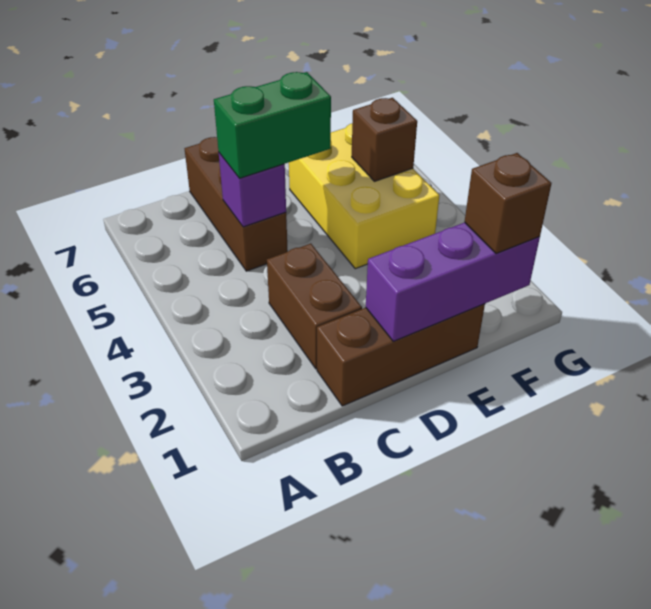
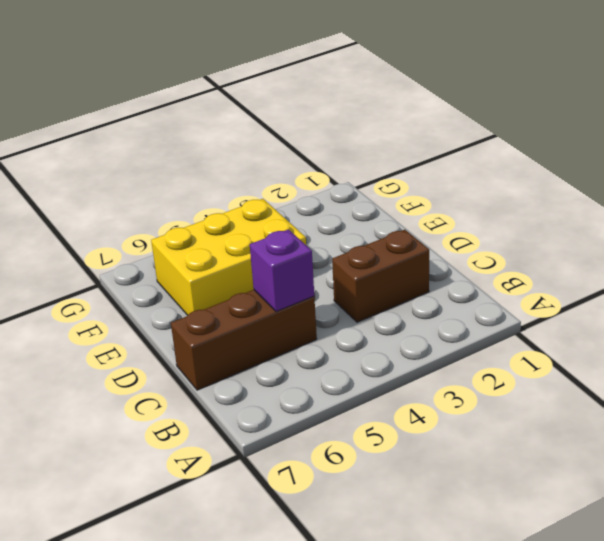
none -> brown 1x3 brick [317,304,485,406]
none -> purple 1x3 brick [366,223,540,341]

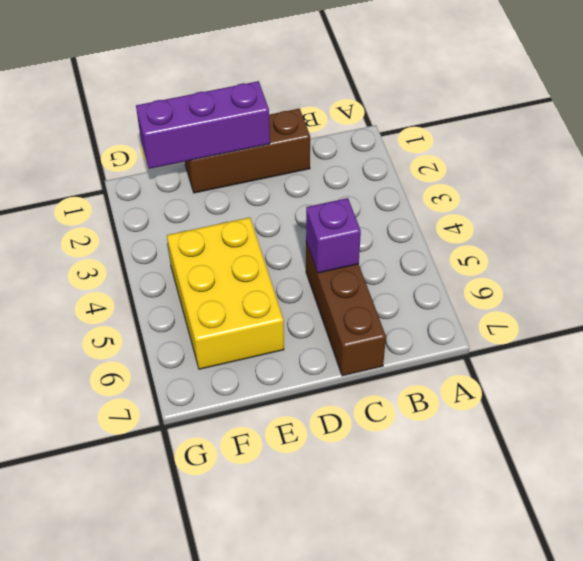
none -> brown 1x2 brick [267,244,362,369]
none -> brown 1x1 brick [352,98,417,181]

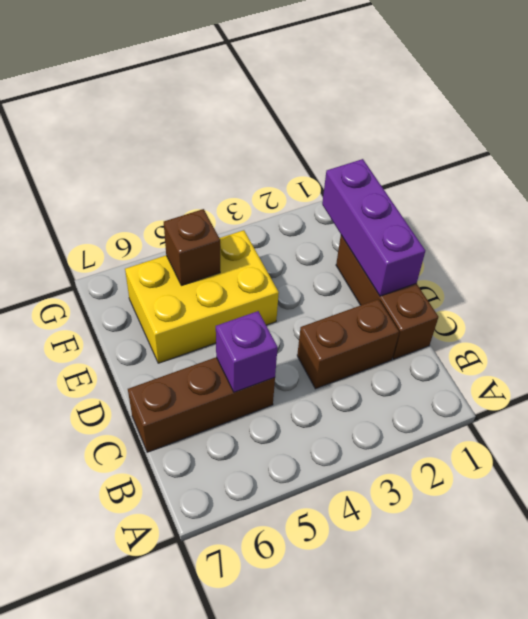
none -> green 1x2 brick [214,72,331,178]
none -> brown 1x1 brick [465,153,552,254]

